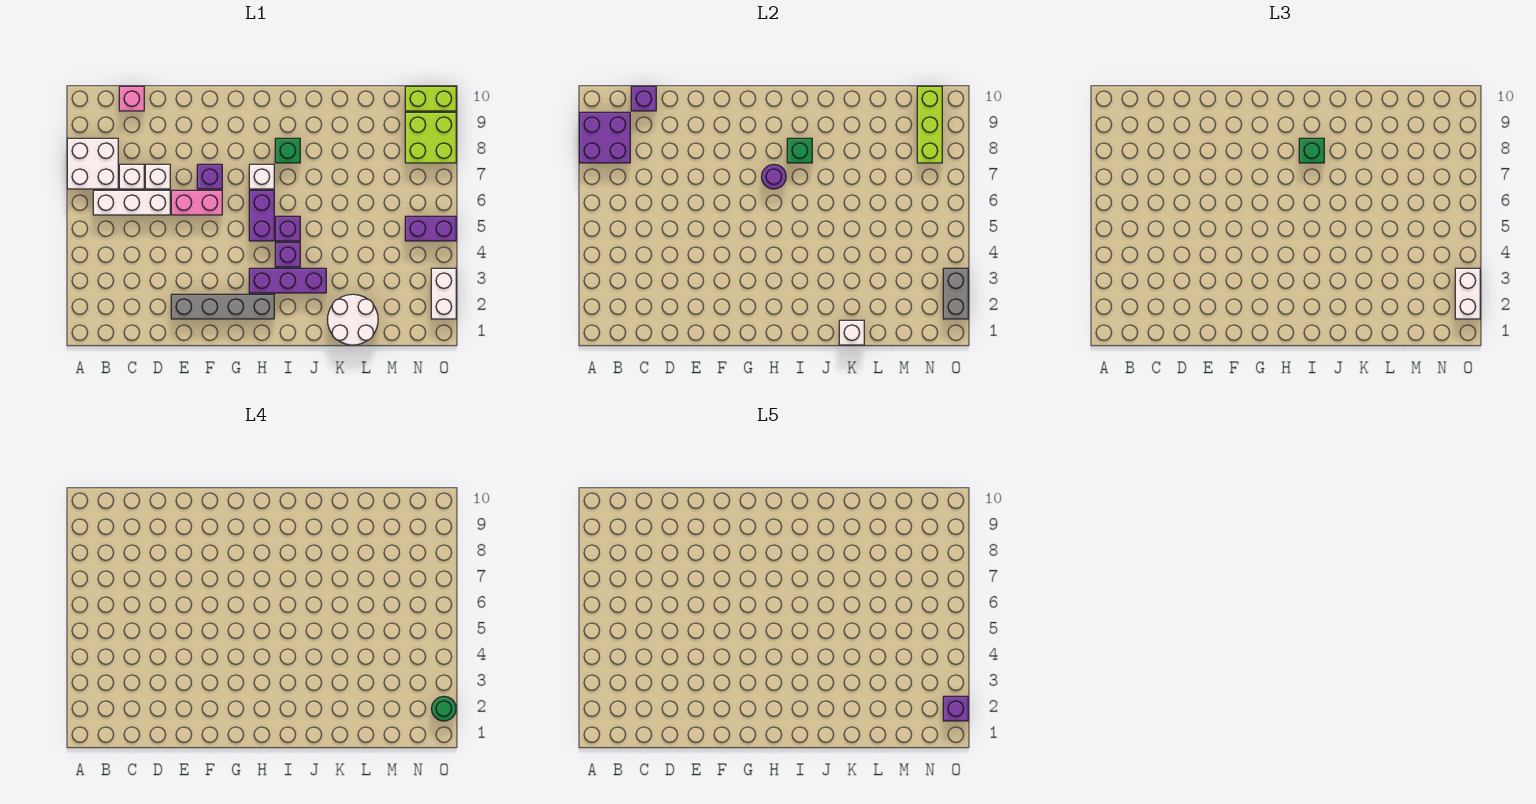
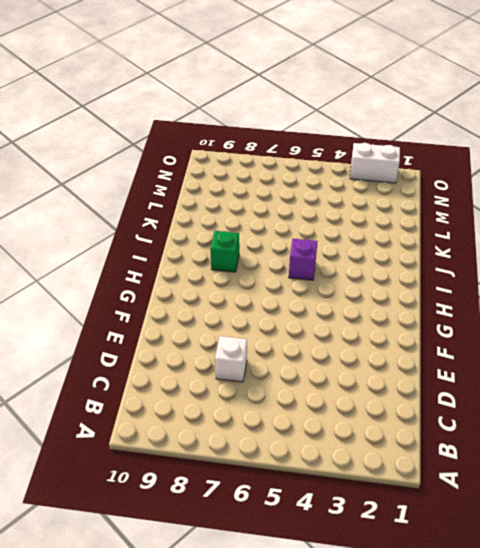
none -> white 2x2 brick [67,138,118,189]
none -> white 1x3 brick [93,190,170,215]
none -> white 1x1 brick [119,164,144,189]
none -> pink 1x1 brick [119,86,144,111]

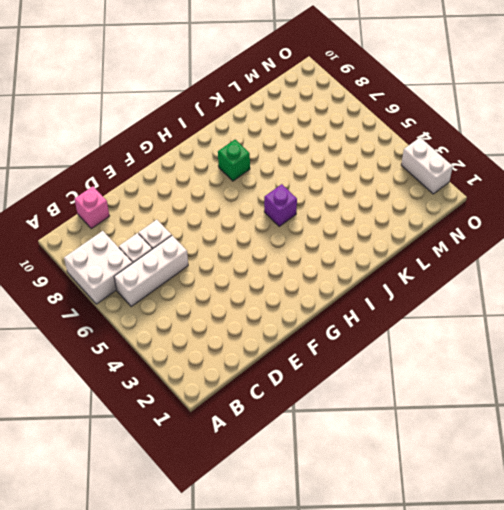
none -> grey 1x4 brick [171,294,274,319]
none -> pink 1x2 brick [171,190,222,215]
none -> purple 1x1 brick [197,164,222,189]
none -> purple 1x3 brick [249,268,326,293]

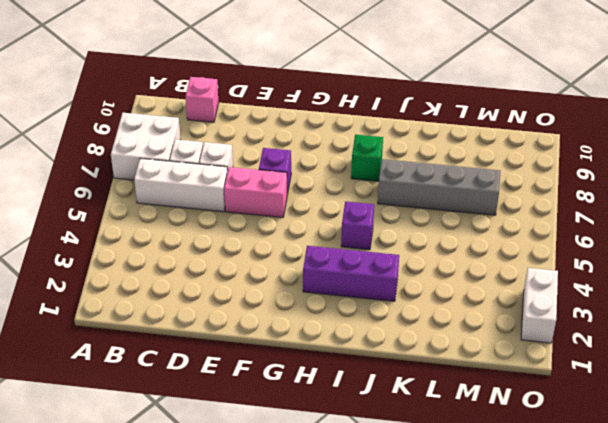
grey 1x4 brick [378,159,500,215] -> grey 1x4 brick moved to [171,294,274,319]
none -> purple 1x2 brick [249,190,274,241]
none -> white 1x1 brick [249,164,274,189]
none -> purple 1x1 brick [275,242,300,267]
none -> white 2x2 round brick [327,294,378,345]

